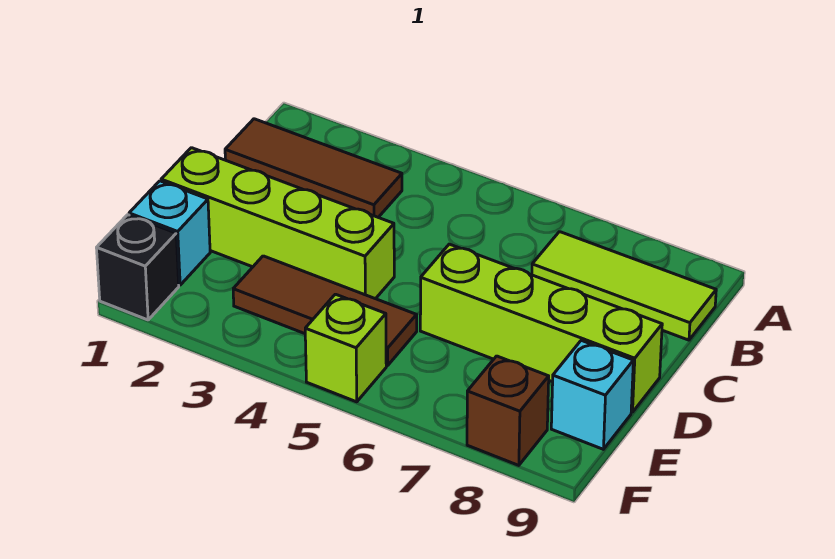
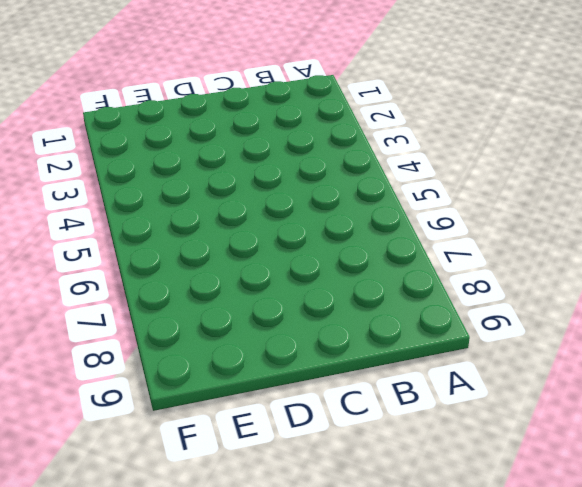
none -> brown 1x3 tile [225,119,402,217]
none -> lime 1x3 tile [532,232,716,340]

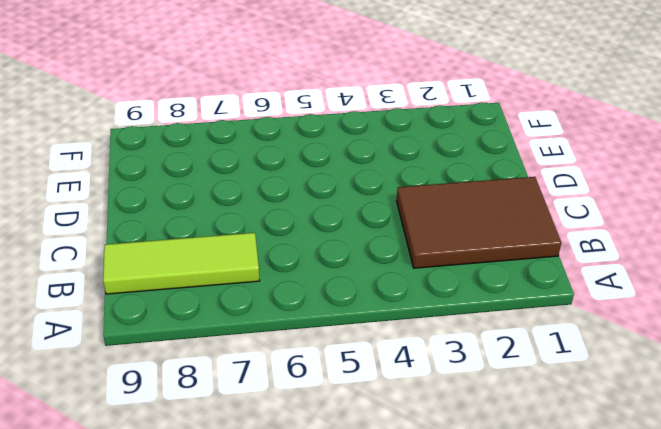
brown 2x3 tile [397,177,561,268] -> brown 1x3 tile [225,119,402,217]
none -> lime 1x4 brick [161,148,394,299]
none -> lime 1x4 brick [420,244,662,412]

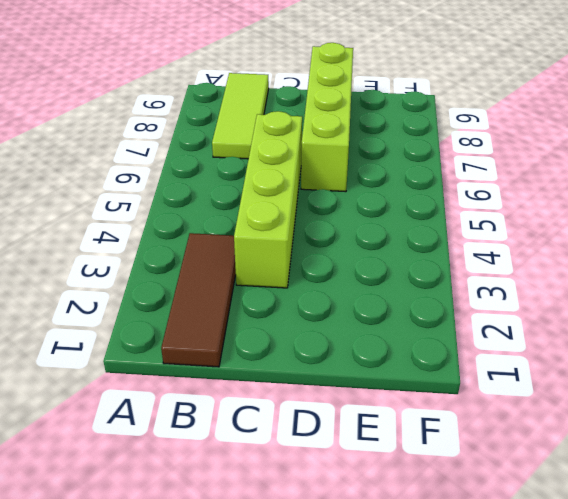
lime 1x4 brick [234,111,302,288] -> lime 1x4 brick moved to [161,148,394,299]
none -> cyan 1x1 brick [129,181,210,285]
none -> brown 1x3 tile [233,256,417,366]

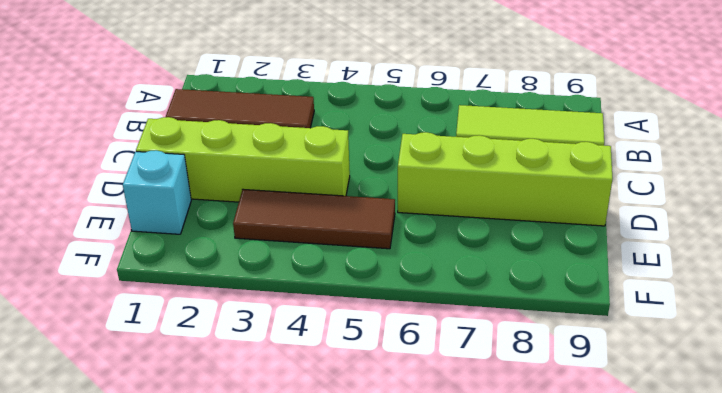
none -> cyan 1x1 brick [551,340,633,449]
none -> black 1x1 brick [96,215,179,320]

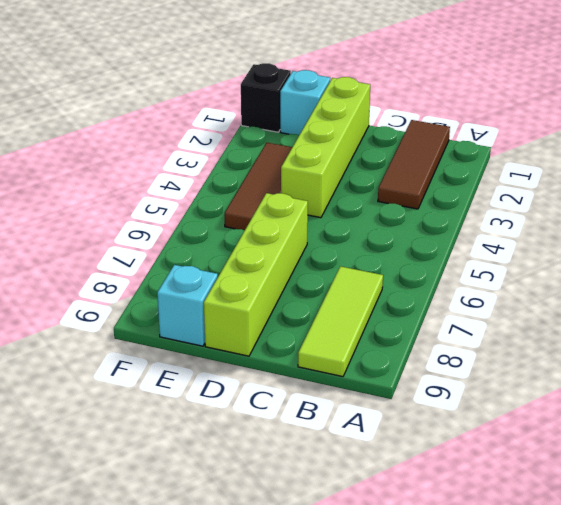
none -> lime 1x1 brick [305,294,386,402]
none -> brown 1x1 brick [467,356,549,465]

